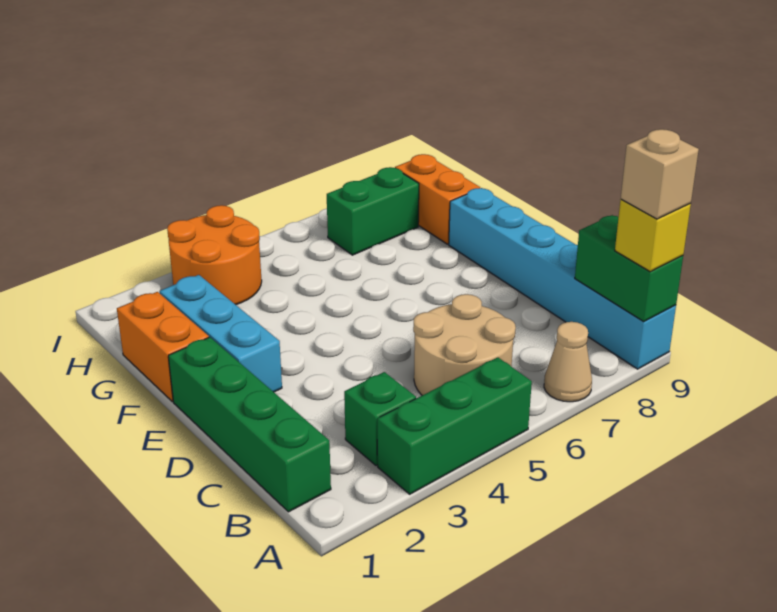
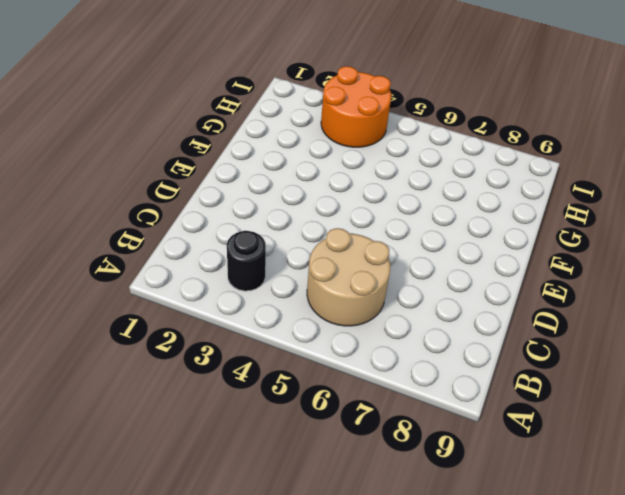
black 1x1 round brick [227,231,266,291] -> green 1x1 brick [344,372,416,466]
none -> green 1x3 brick [377,357,532,494]
none -> tan 1x1 cone [544,322,592,402]
none -> cyan 1x6 brick [449,188,676,369]

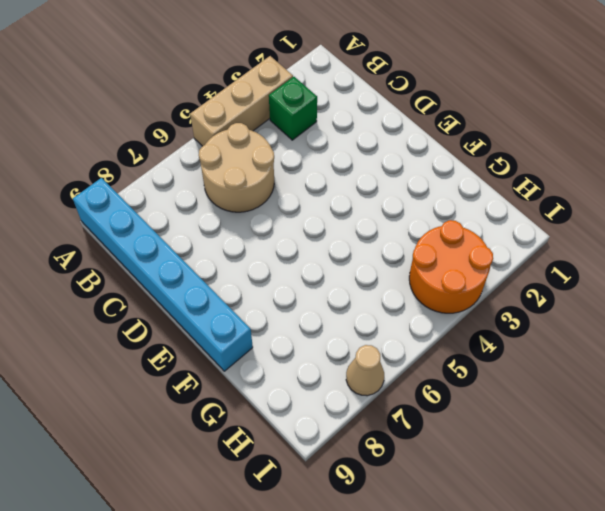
tan 1x3 brick [190,56,293,146] -> green 1x3 brick [377,357,532,494]
tan 1x1 cone [346,345,384,396] -> tan 1x1 cone moved to [544,322,592,402]
none -> green 1x4 brick [168,337,331,512]
none -> cyan 1x3 brick [160,275,282,392]
none -> orange 1x2 brick [117,292,209,402]

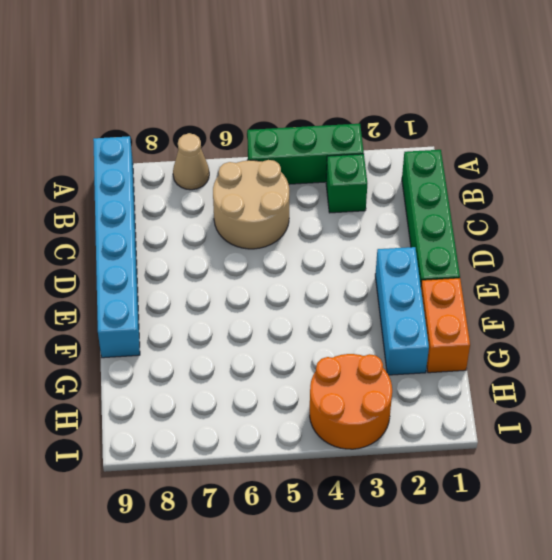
none -> orange 1x2 brick [395,154,480,244]
none -> green 1x2 brick [327,167,419,255]
none -> green 1x2 brick [575,215,683,322]

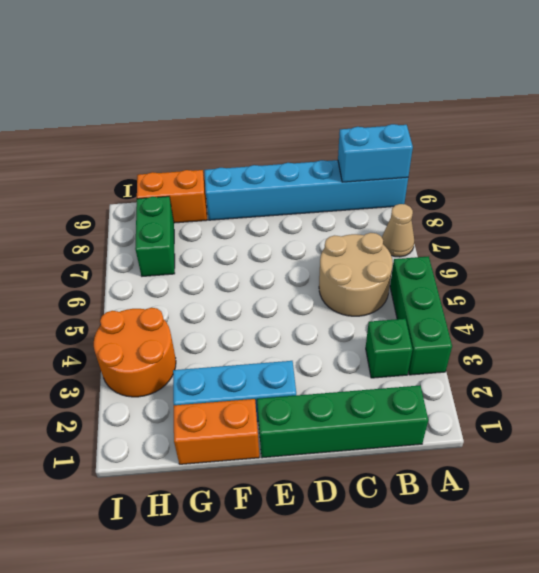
cyan 1x2 brick [338,124,413,182] -> green 1x2 brick [575,215,683,322]
none -> yellow 1x1 brick [615,199,691,272]
none -> tan 1x1 brick [621,129,699,219]

